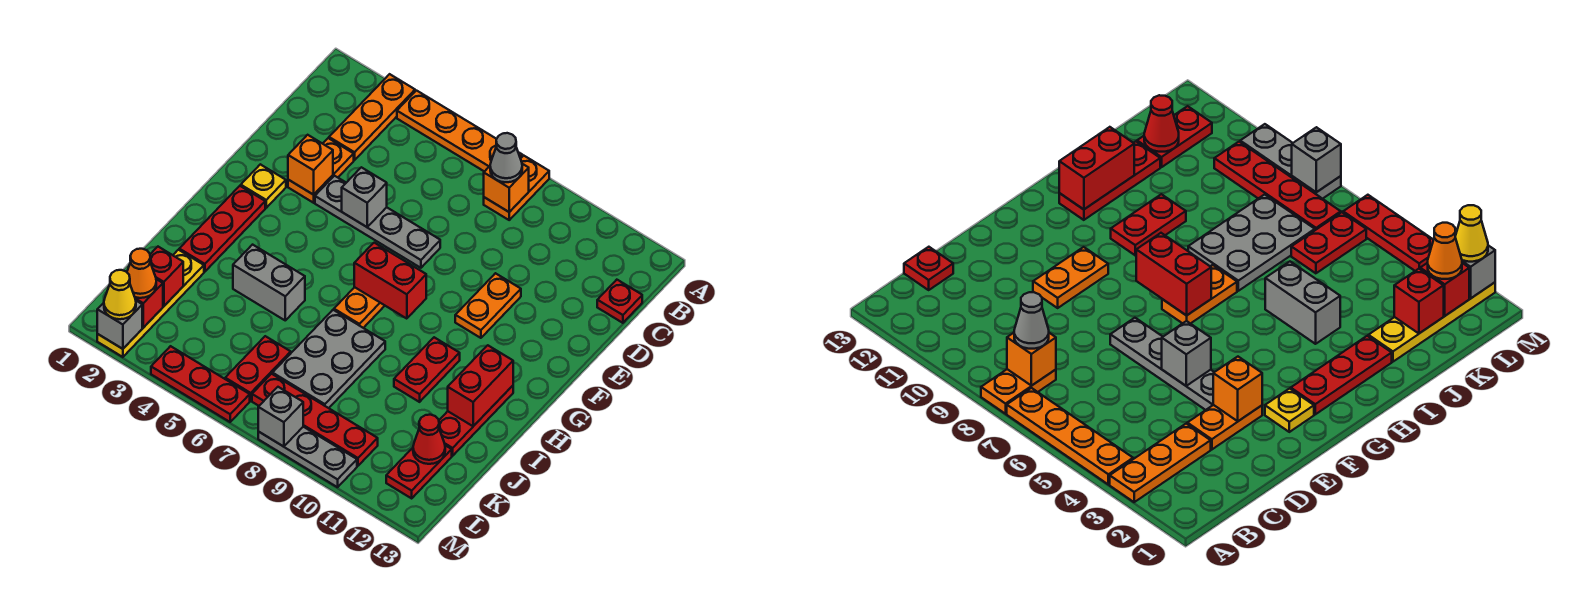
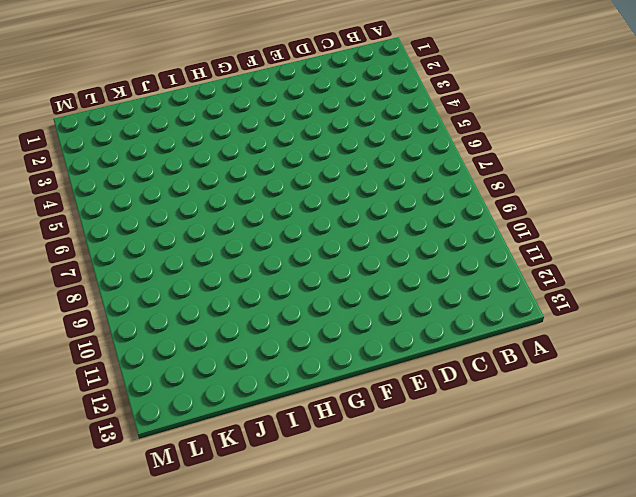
none -> orange 1x3 plate [329,74,415,160]
none -> orange 1x4 plate [397,91,522,172]
none -> orange 1x2 plate [484,156,549,220]
none -> red 1x1 plate [597,280,642,323]

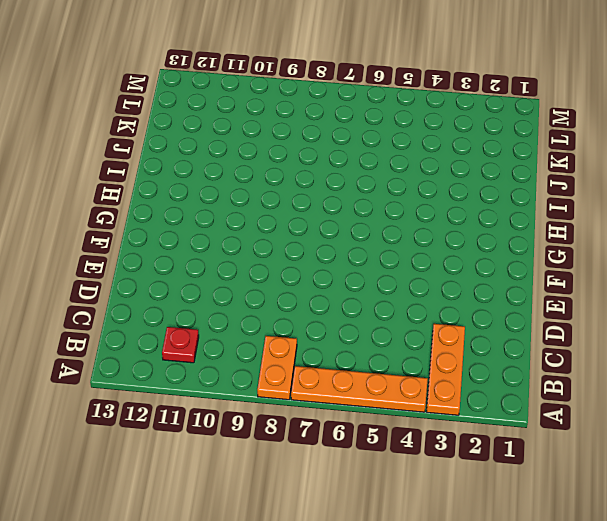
red 1x1 plate [162,327,199,363] -> red 1x1 plate moved to [597,280,642,323]
none -> orange 1x2 plate [288,138,354,203]
none -> grey 1x4 plate [315,176,440,268]
none -> orange 1x2 plate [455,273,521,338]
none -> yellow 1x1 plate [241,164,286,208]

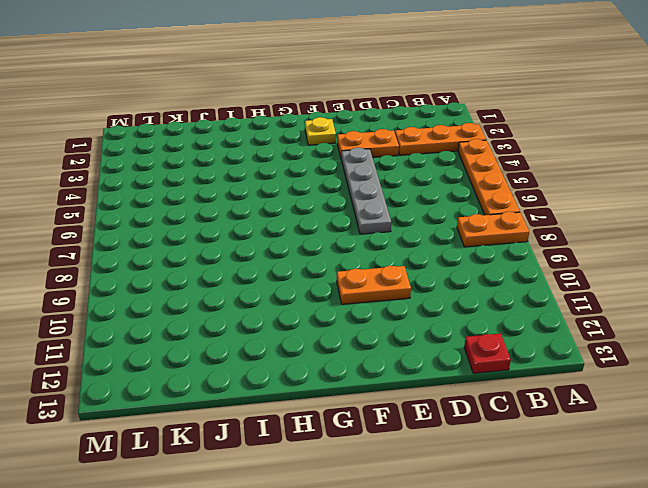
none -> red 1x3 plate [179,186,265,272]
none -> orange 1x2 plate [334,287,385,328]
none -> red 1x2 plate [394,337,460,402]
none -> red 1x3 plate [439,386,513,456]

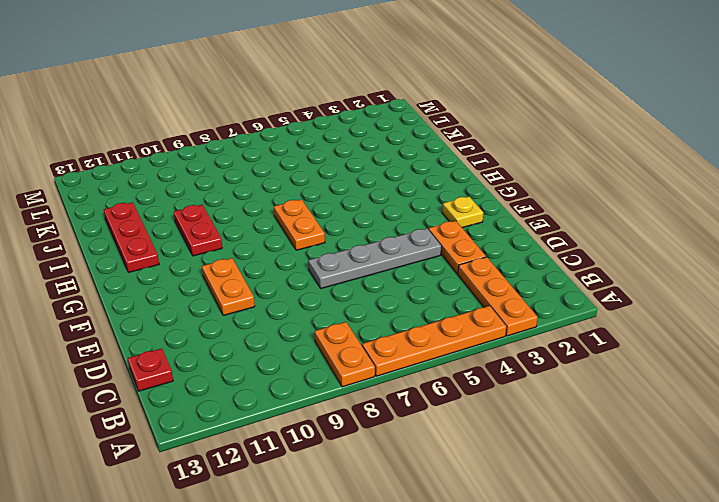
none -> red 1x3 plate [179,186,265,272]
none -> grey 1x2 brick [233,245,305,320]
none -> grey 2x3 plate [273,310,385,408]
none -> yellow 1x4 plate [97,250,204,357]

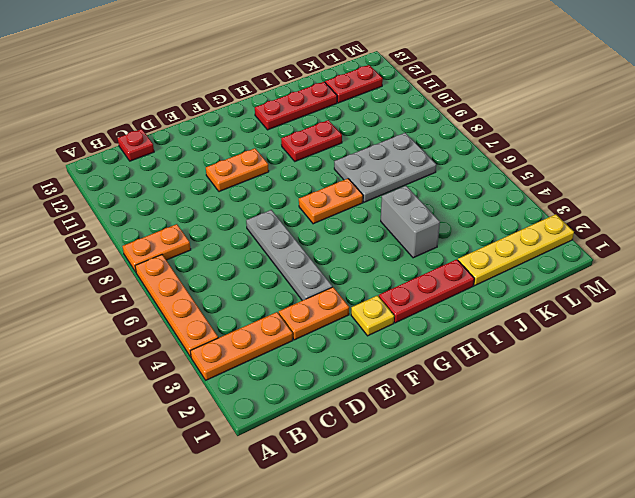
none -> red 1x2 plate [225,336,291,401]
none -> red 1x4 plate [252,374,378,466]
none -> red 1x3 plate [151,346,250,422]
none -> grey 1x3 plate [258,427,357,487]

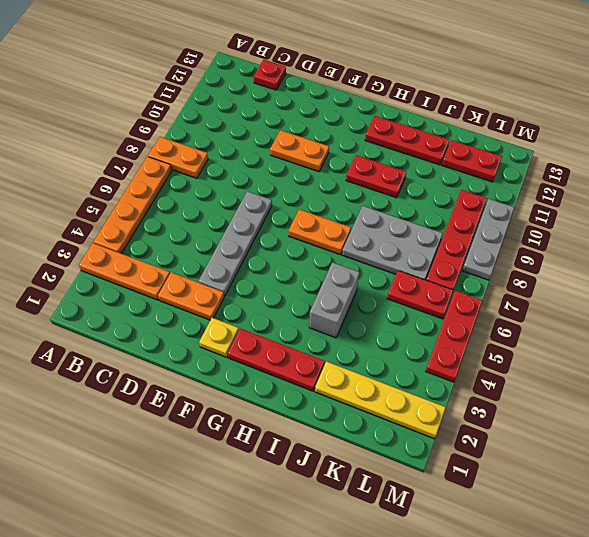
none -> orange 1x1 brick [484,164,529,212]
none -> orange 1x1 brick [288,135,333,195]
none -> grey 1x1 brick [342,167,387,227]
none -> red 1x2 brick [354,243,426,319]

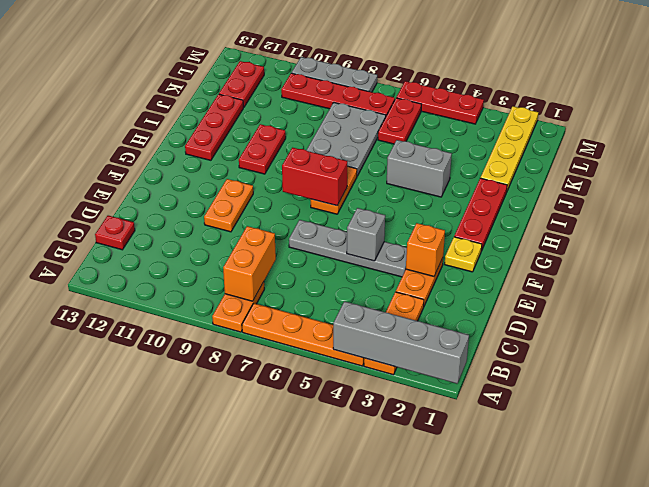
grey 1x4 brick [333,301,469,384] -> none
orange 1x2 brick [223,226,276,301] -> orange 1x1 brick [484,164,529,212]
none -> red 1x2 brick [448,345,513,426]
none -> red 1x1 brick [150,247,183,306]
none -> red 1x1 cone [413,415,445,464]
none -> red 1x1 brick [135,279,163,328]

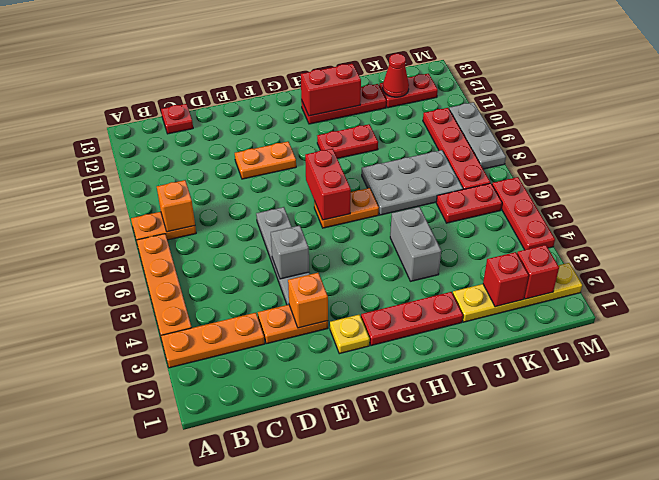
none -> grey 1x1 brick [97,301,142,349]
none -> grey 1x1 brick [258,387,303,447]
none -> grey 1x1 cone [490,133,522,182]
none -> orange 1x1 cone [127,249,156,298]

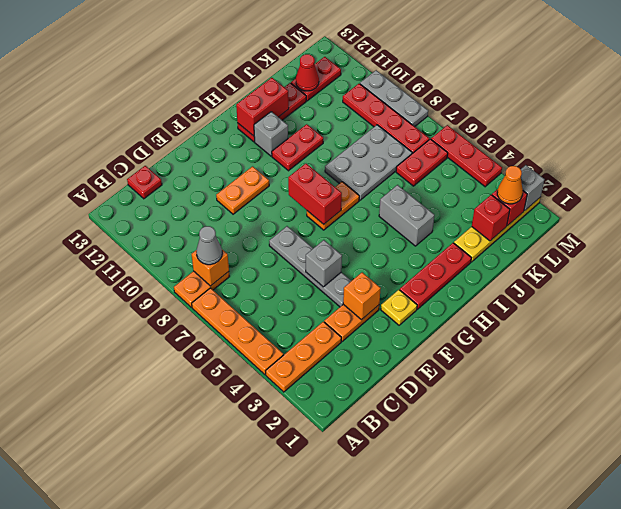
grey 1x1 brick [254,112,288,156] -> grey 1x1 brick moved to [258,387,303,447]
none -> yellow 1x1 cone [104,270,136,319]

